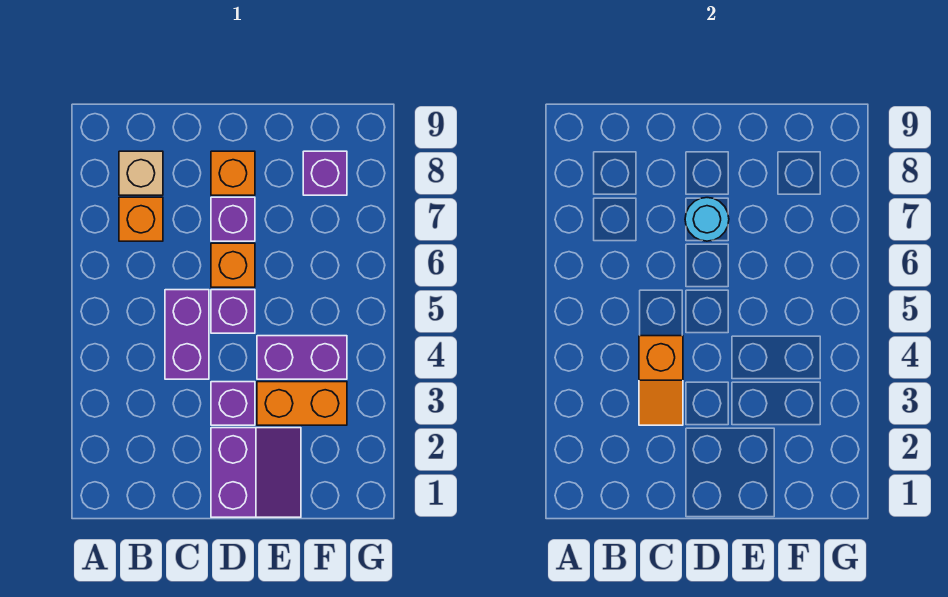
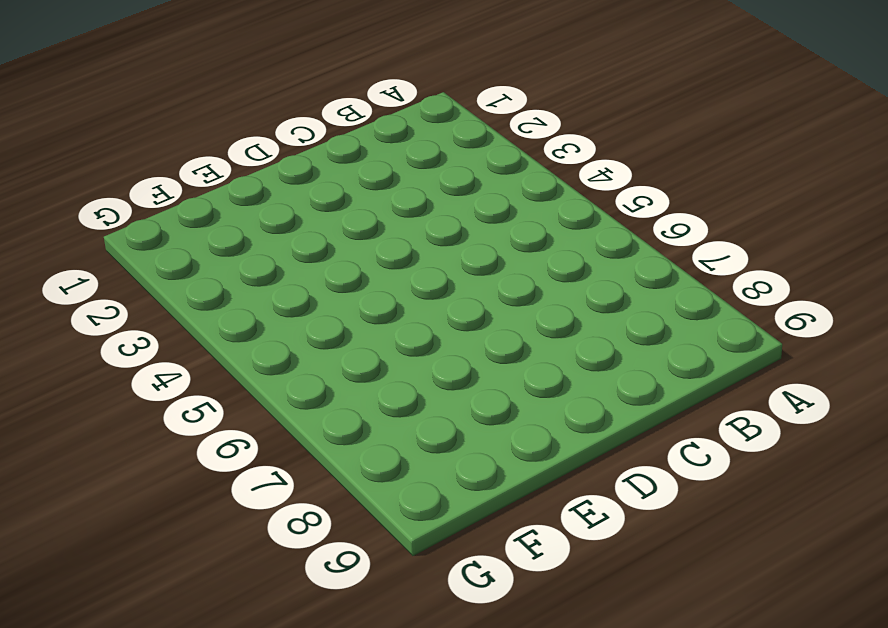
none -> orange 1x1 brick [119,197,163,241]
none -> tan 1x1 brick [119,151,163,195]
none -> purple 1x2 brick [165,290,209,379]

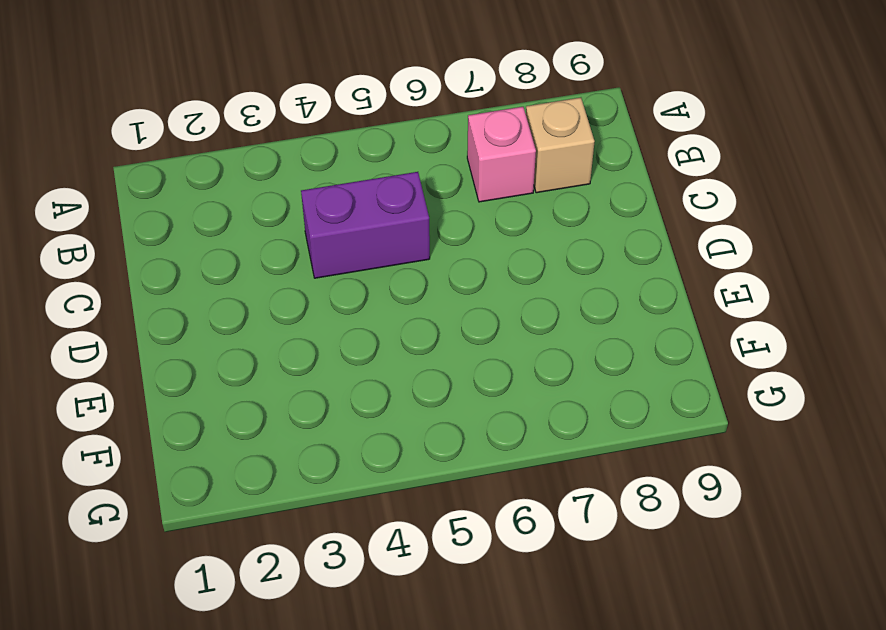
pink 1x1 brick [467,107,536,202] -> orange 1x1 brick [119,197,163,241]
none -> purple 2x2 slope [211,428,301,517]
none -> purple 1x1 brick [211,382,255,425]
none -> purple 1x1 brick [211,290,255,333]

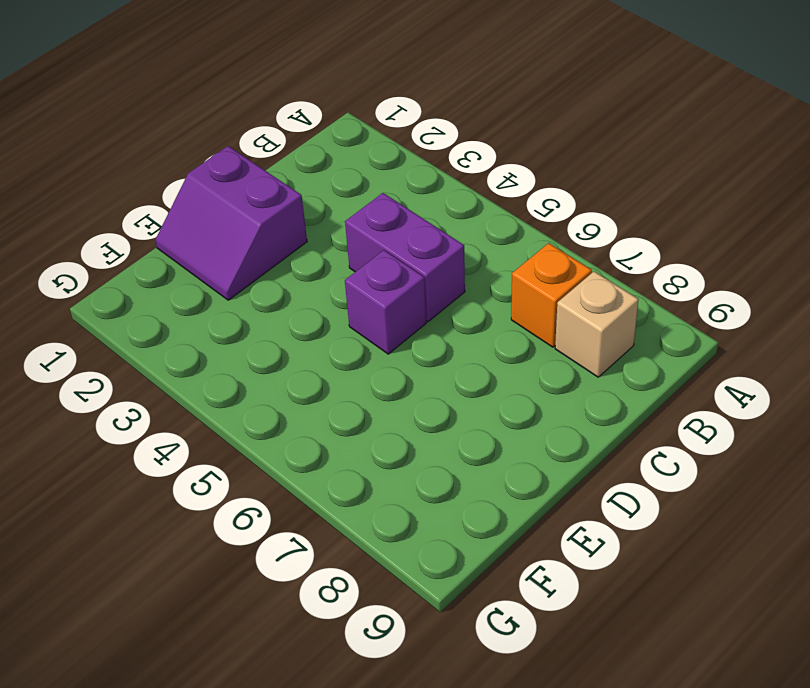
none -> purple 1x1 brick [211,382,255,425]
none -> orange 1x1 brick [211,243,255,287]
none -> purple 1x1 brick [211,197,255,241]

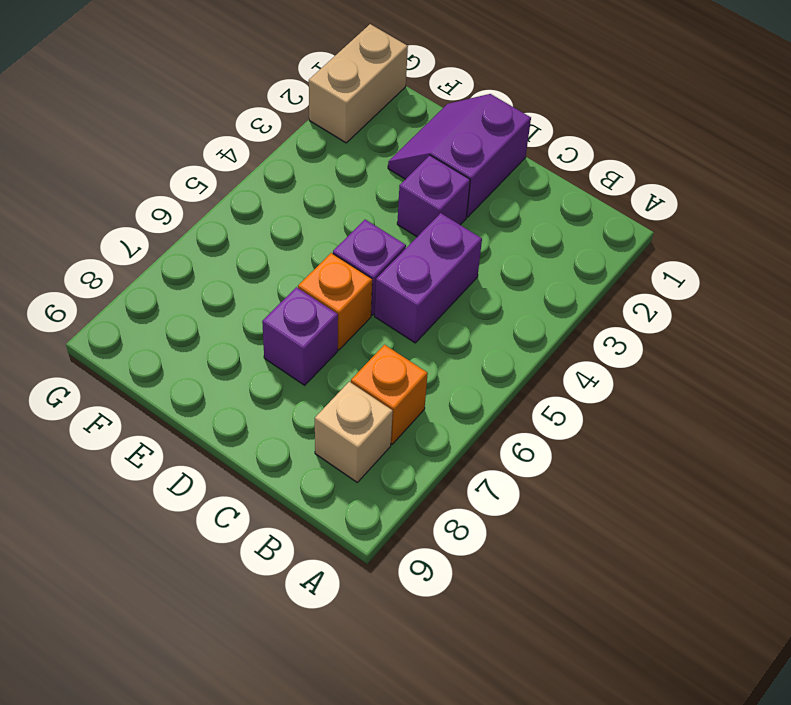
tan 1x2 brick [309,24,408,143] -> none
none -> orange 1x1 brick [211,151,255,195]
none -> orange 1x2 brick [257,382,347,425]
none -> purple 1x2 brick [257,336,347,379]

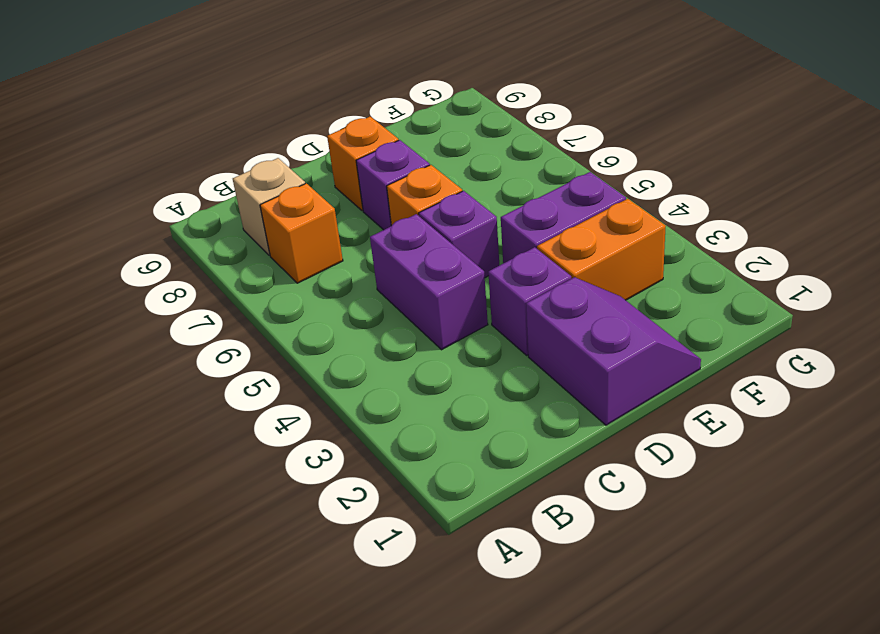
none -> purple 1x1 brick [303,151,347,195]
none -> orange 1x2 slope [639,336,683,425]
none -> cyan 1x1 round brick [685,198,729,241]

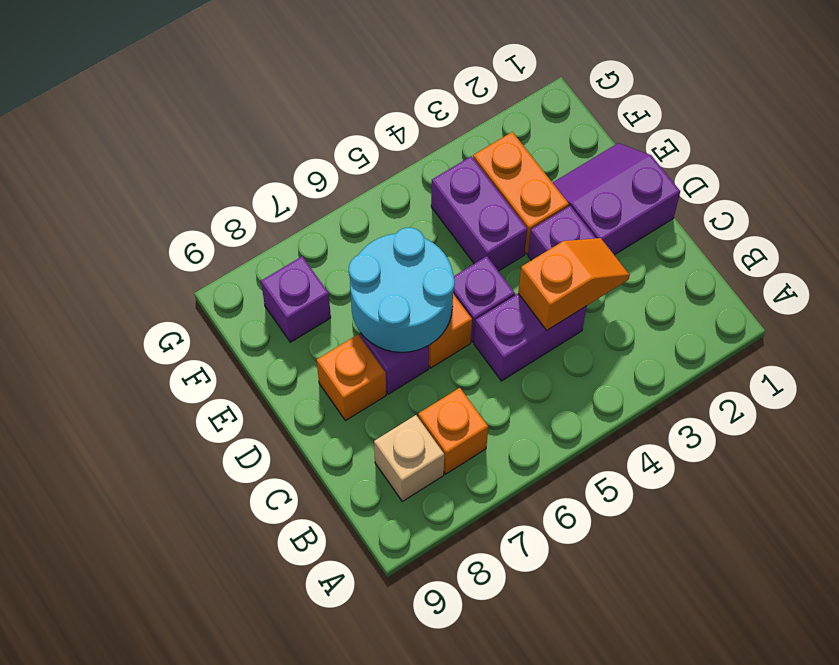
cyan 2x2 round brick [349,228,455,352] -> cyan 1x1 round brick [685,198,729,241]

